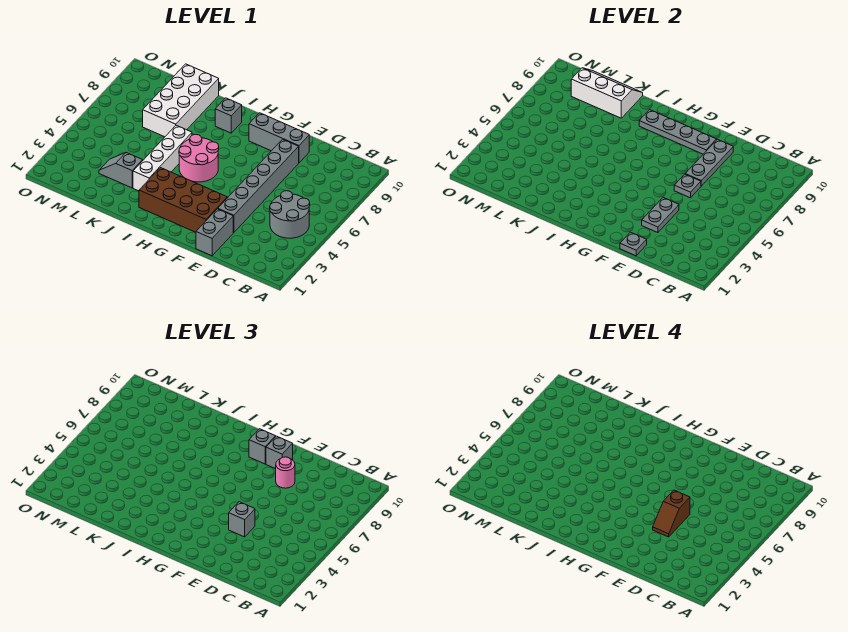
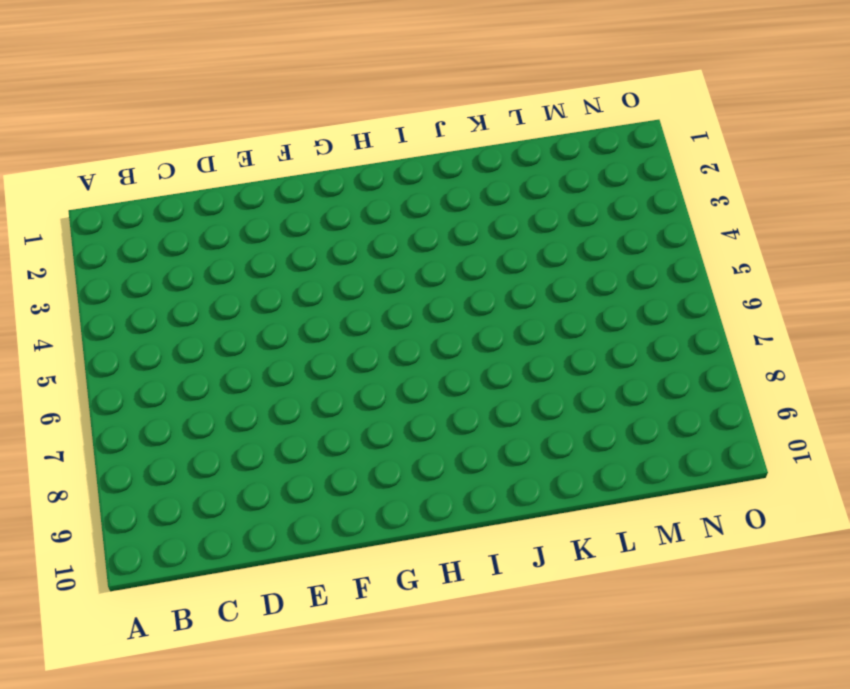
none -> grey 2x2 round brick [270,191,310,238]
none -> grey 1x2 brick [196,209,233,256]
none -> grey 1x6 brick [218,139,299,233]

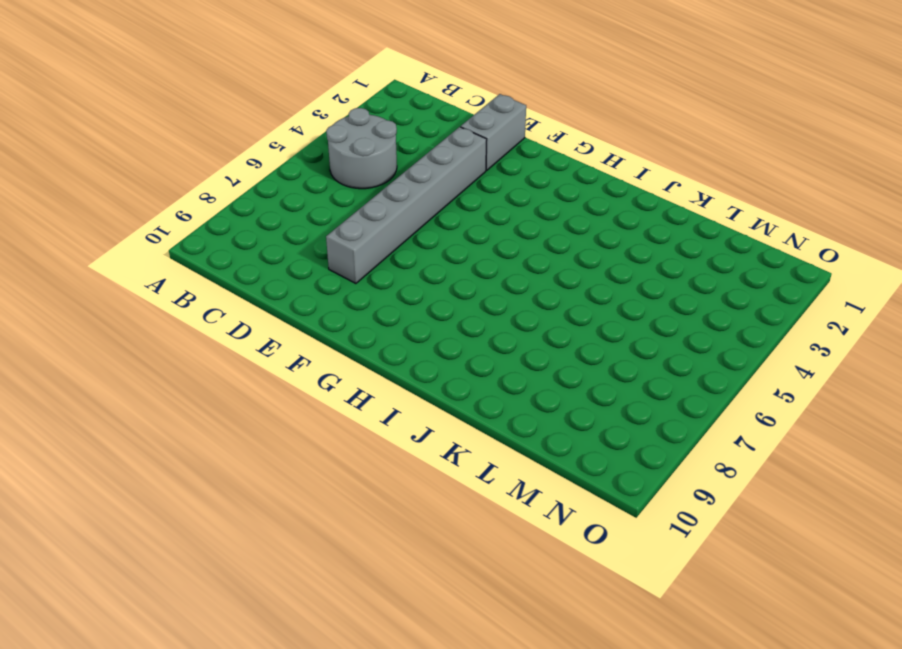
none -> grey 1x3 brick [249,113,309,163]
none -> brown 2x4 brick [139,168,227,232]
none -> pink 2x2 round brick [179,135,219,182]

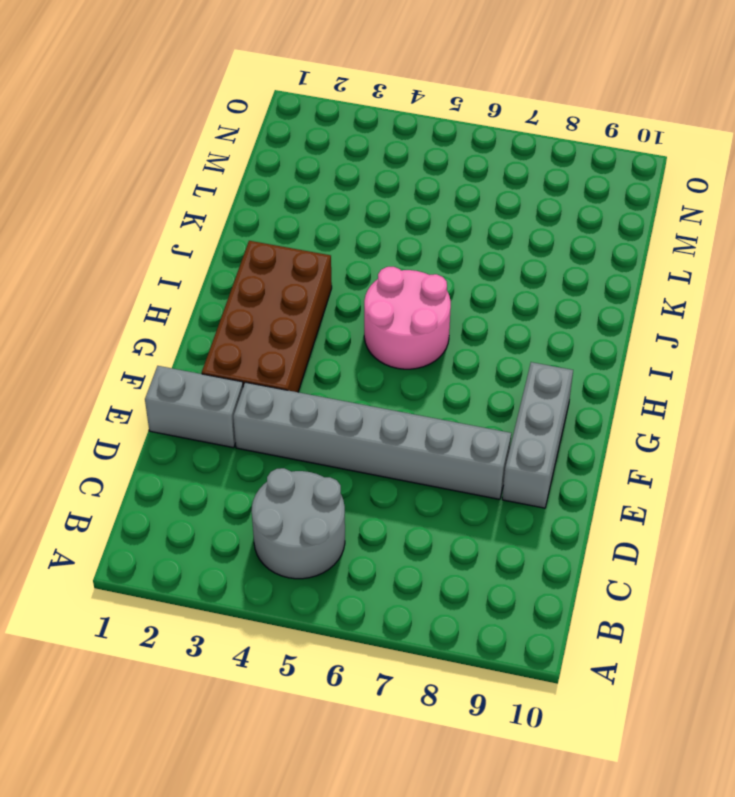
none -> grey 1x1 brick [215,98,242,133]
none -> white 1x4 brick [133,125,192,191]
none -> grey 1x2 slope [99,153,143,188]

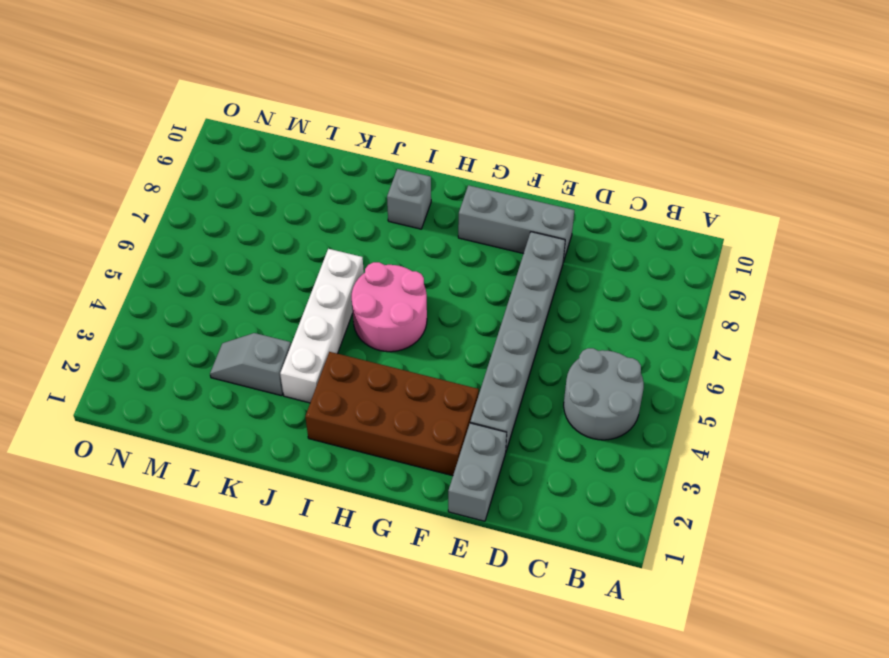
none -> white 2x4 brick [143,64,219,137]
none -> grey 1x1 plate [620,232,647,256]
none -> grey 1x2 plate [642,198,679,233]

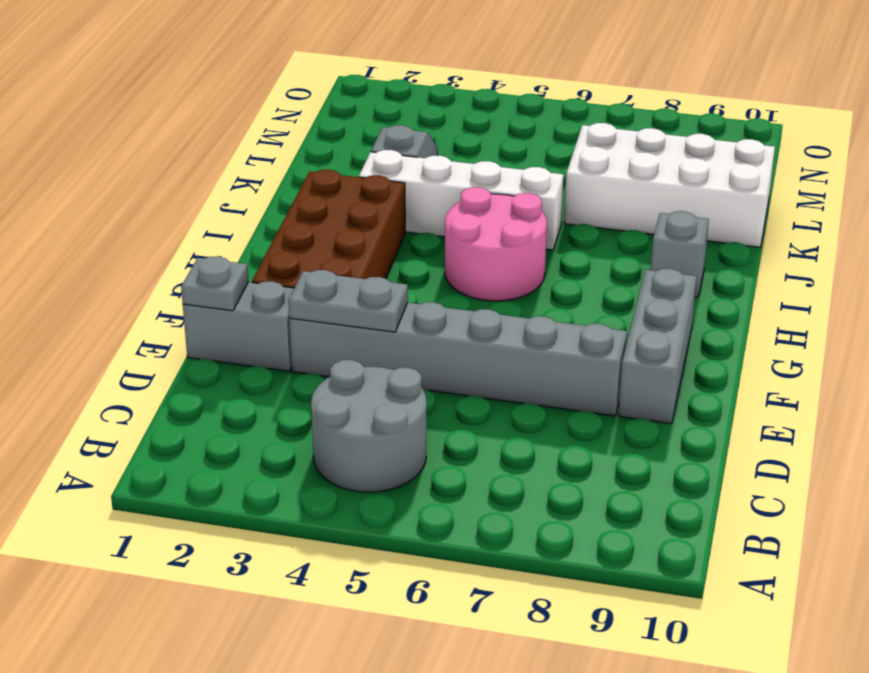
none -> grey 1x1 plate [674,174,701,198]
none -> grey 1x3 plate [686,139,733,186]
none -> grey 1x4 plate [639,110,717,154]

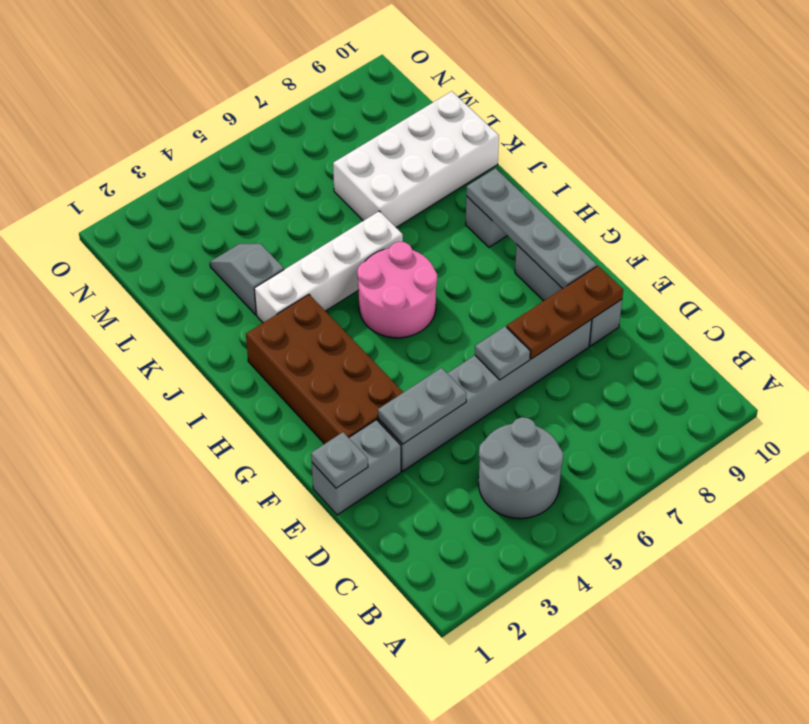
brown 1x3 plate [507,266,623,359] -> grey 1x3 plate [686,139,733,186]
none -> white 2x3 slope [571,68,643,118]
none -> grey 1x1 brick [229,502,255,537]
none -> pink 1x1 round brick [276,457,295,488]

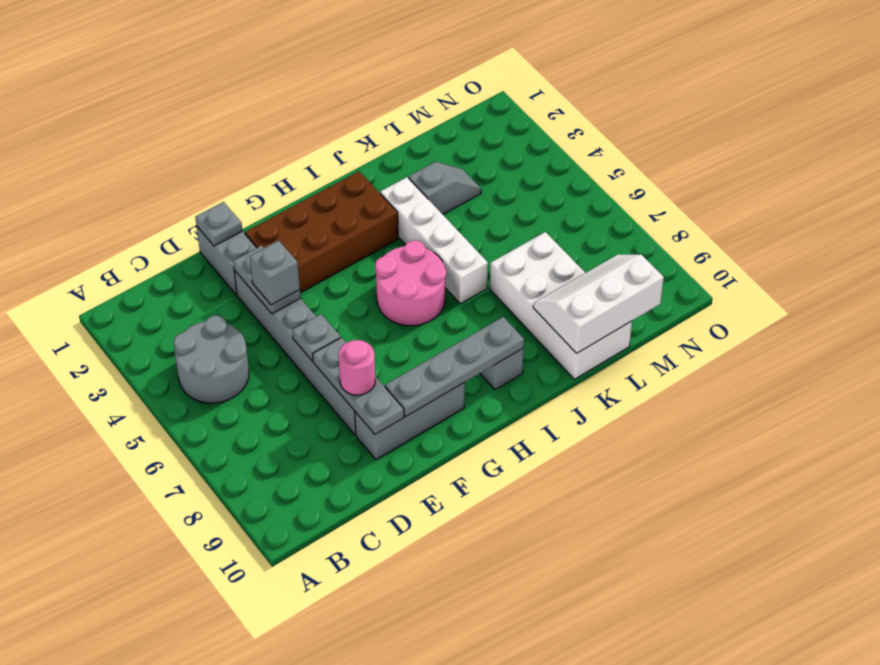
white 2x3 slope [533,255,664,354] -> white 2x3 slope turned to [571,68,643,118]
none -> grey 1x1 brick [266,436,293,469]
none -> grey 1x1 brick [249,429,276,464]
none -> brown 1x2 slope [653,490,690,537]

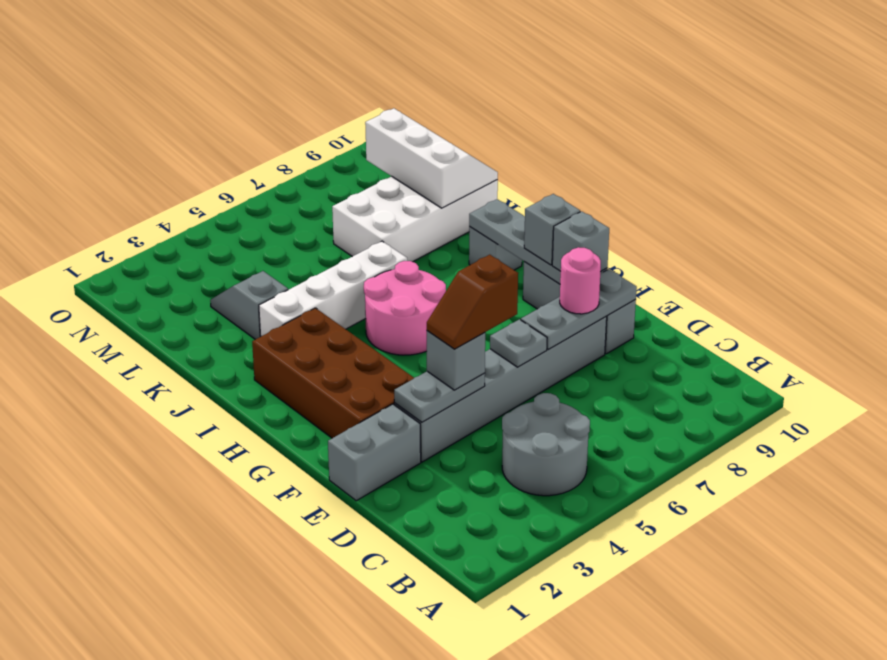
none -> grey 1x1 plate [620,232,647,256]

